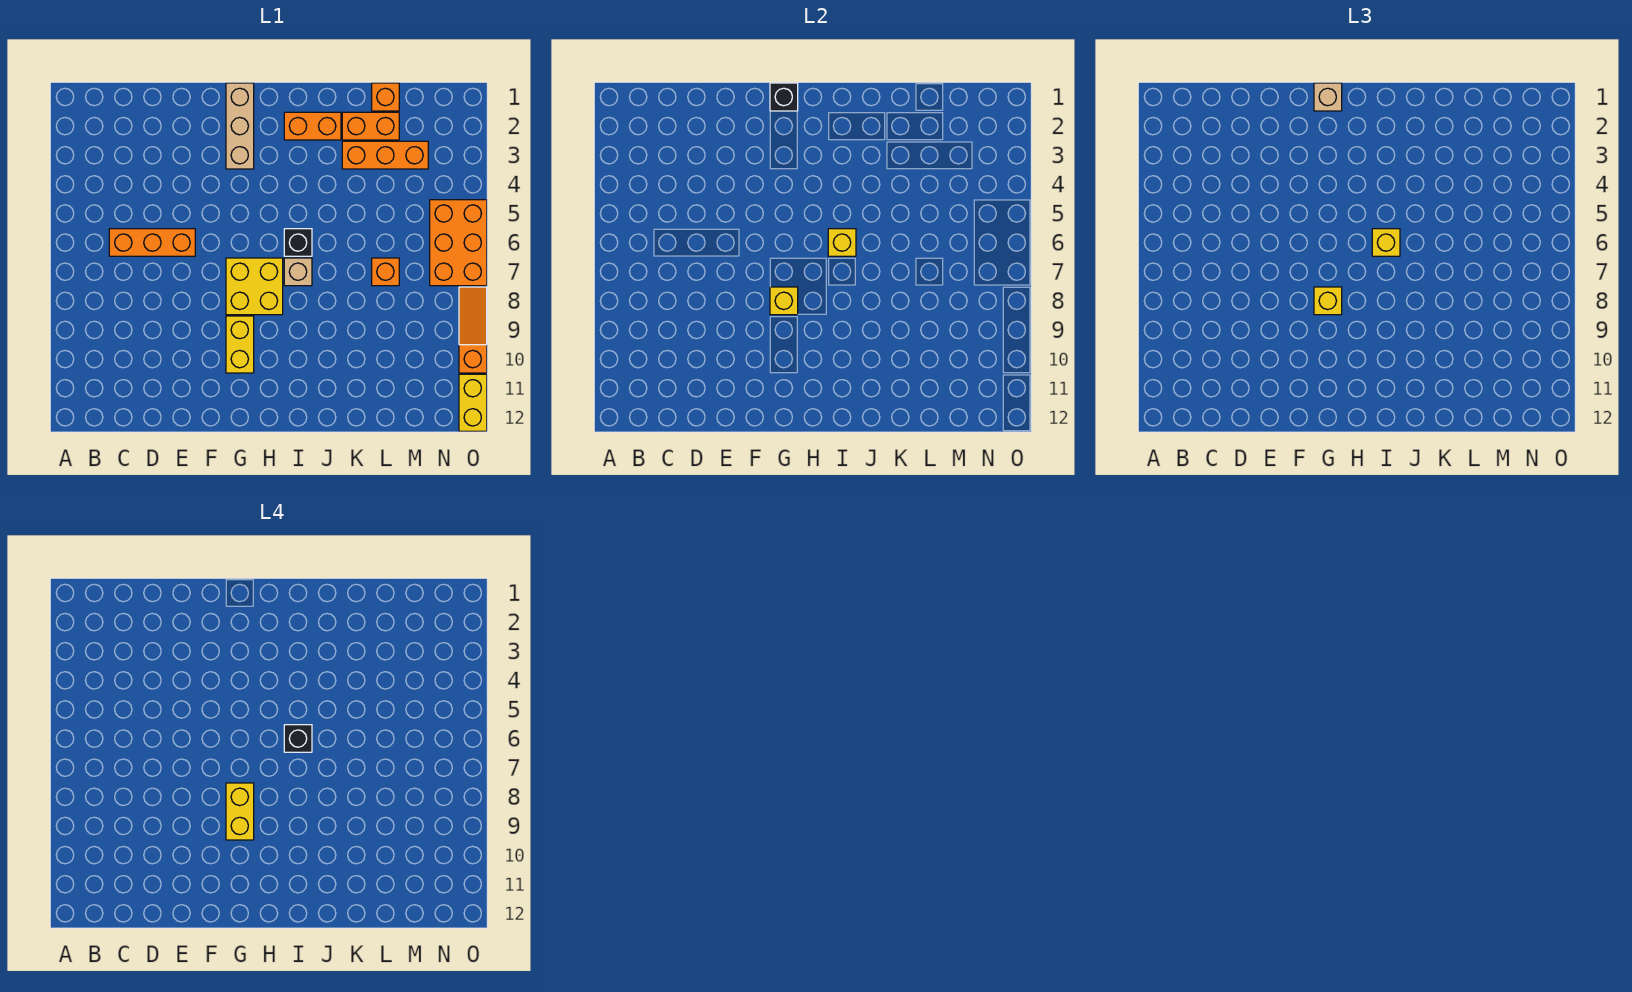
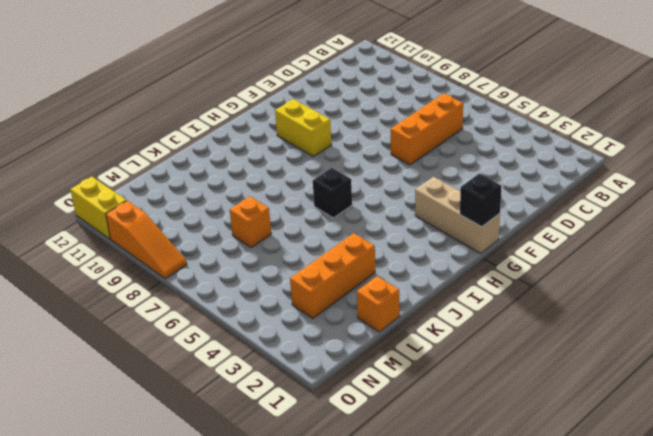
none -> yellow 2x2 brick [226,258,283,315]
none -> orange 1x2 brick [284,112,341,140]
none -> tan 1x1 brick [284,258,312,286]

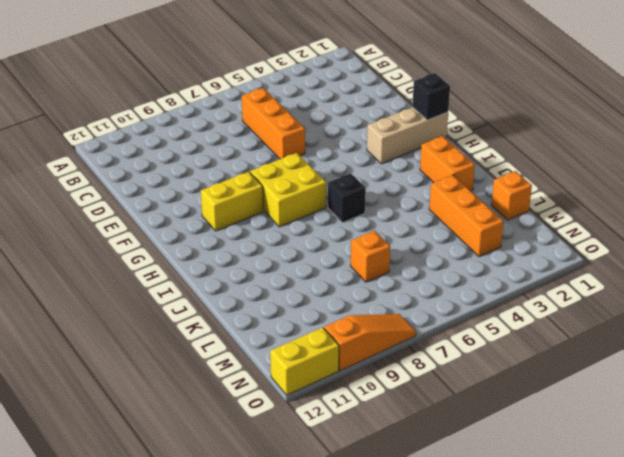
none -> tan 1x1 brick [284,258,312,286]
none -> orange 1x2 brick [342,112,399,140]
none -> orange 2x3 brick [430,200,487,286]

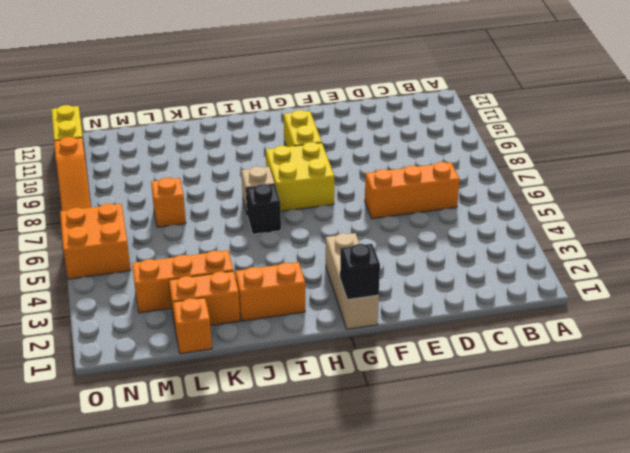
orange 2x2 brick [60,204,131,279] -> orange 2x3 brick [430,200,487,286]
none -> yellow 1x1 brick [770,287,798,315]
none -> yellow 1x1 brick [828,229,856,256]
none -> tan 1x1 brick [1314,83,1342,111]

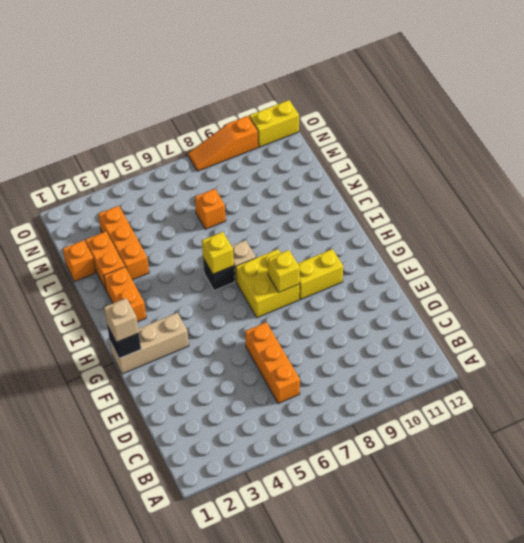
none -> orange 2x3 brick [430,200,487,286]
none -> yellow 1x1 brick [1314,287,1342,315]
none -> yellow 1x1 brick [1372,229,1400,256]

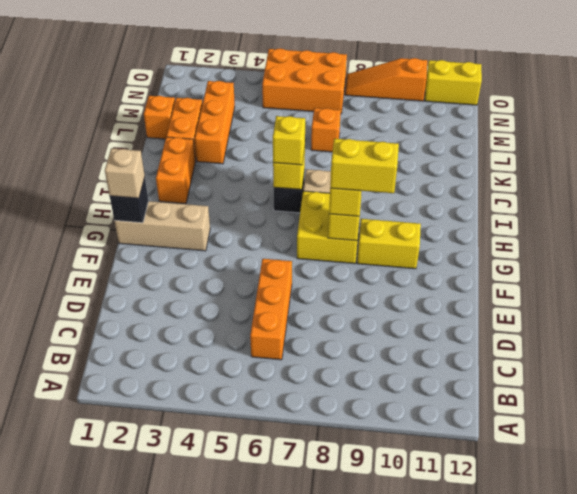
none -> black 1x1 brick [284,725,312,752]

